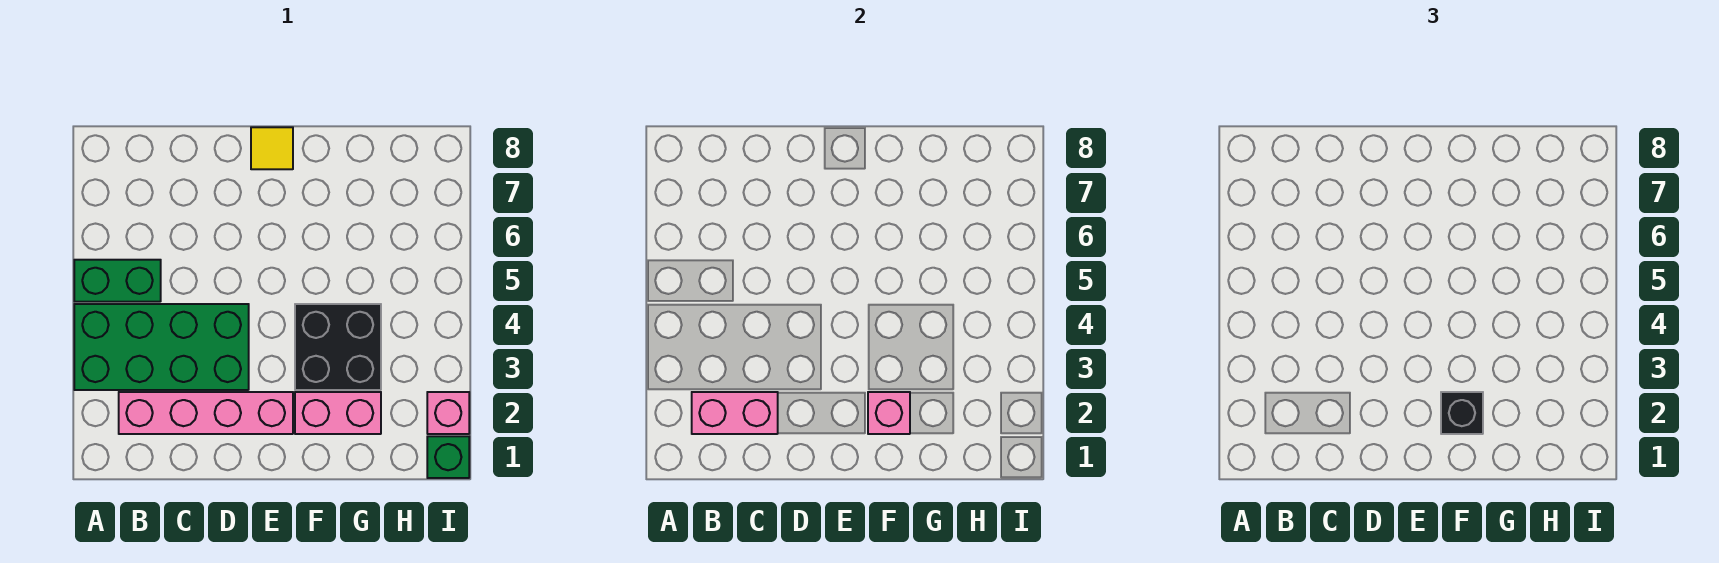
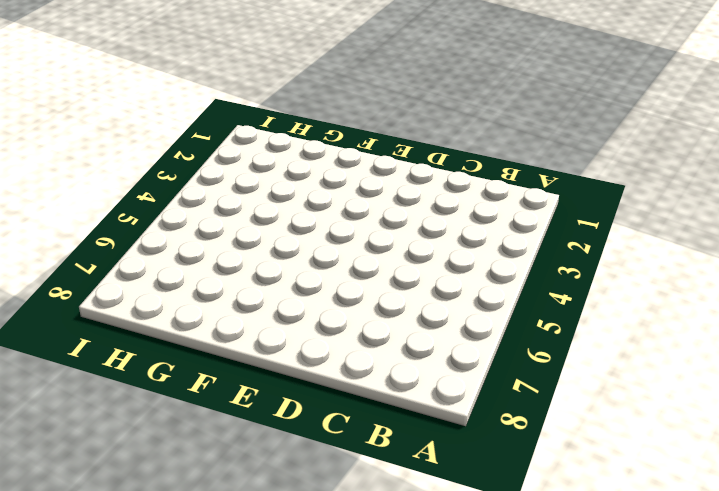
none -> green 2x4 brick [74,304,249,390]
none -> green 1x2 brick [74,260,161,302]

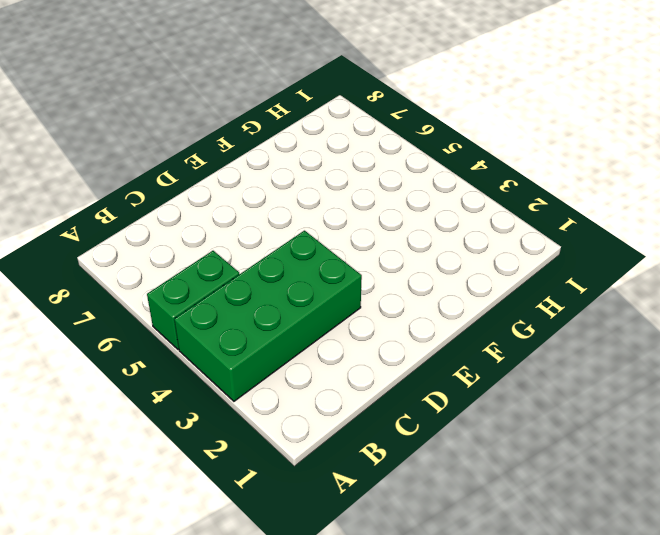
none -> pink 1x4 brick [119,392,293,434]
none -> yellow 1x1 tile [251,127,293,169]

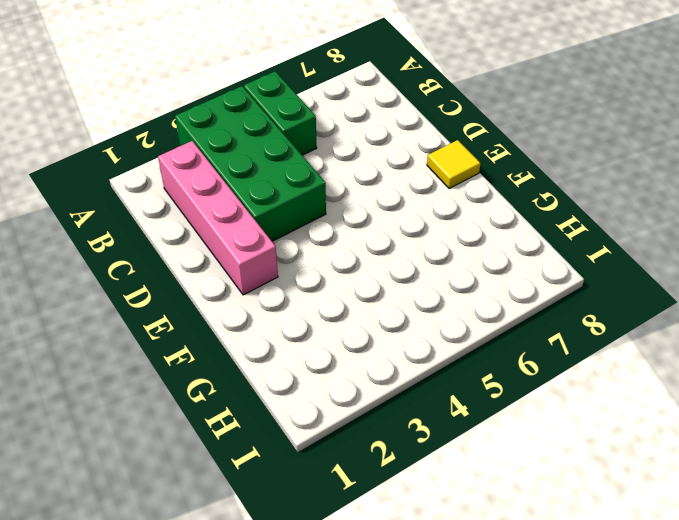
none -> pink 1x2 brick [295,392,381,434]
none -> black 2x2 brick [295,304,381,390]

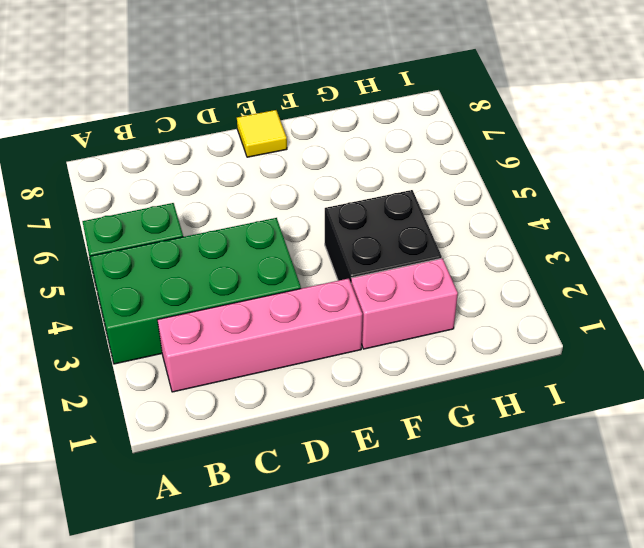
none -> green 1x1 brick [427,436,469,478]
none -> pink 1x1 brick [427,392,469,434]

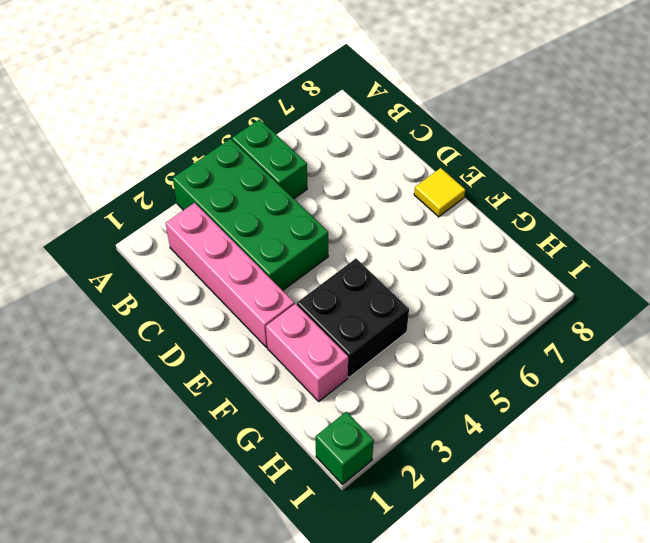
none -> pink 1x1 brick [427,392,469,434]
none -> pink 1x2 brick [692,392,778,434]

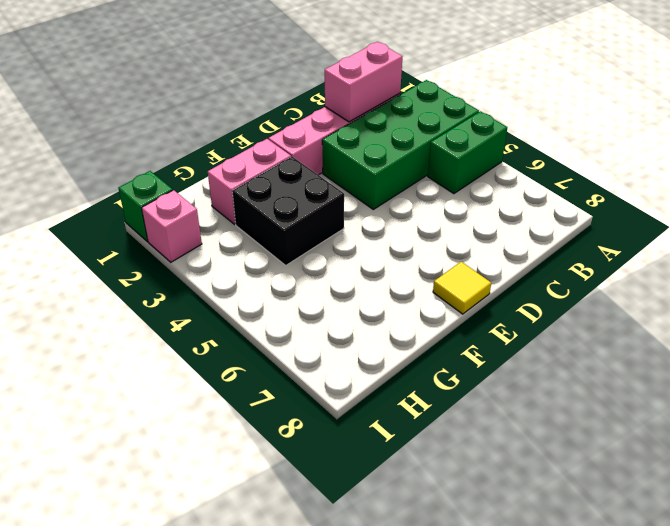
none -> pink 1x1 brick [868,392,910,434]
none -> black 1x1 brick [1441,392,1483,434]

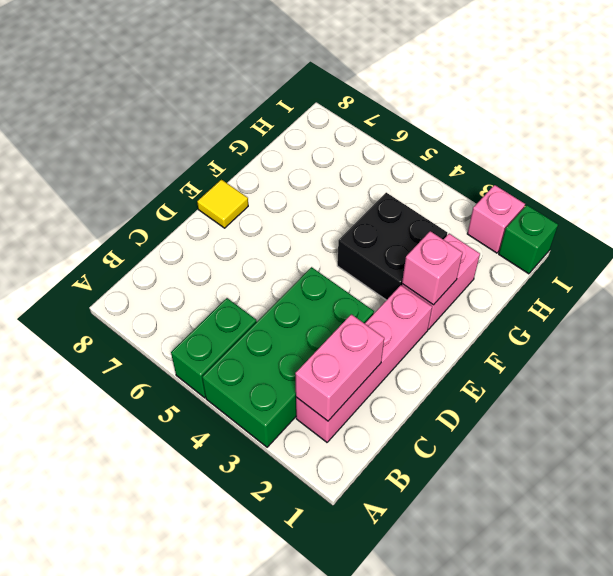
none -> black 1x1 brick [1441,392,1483,434]

